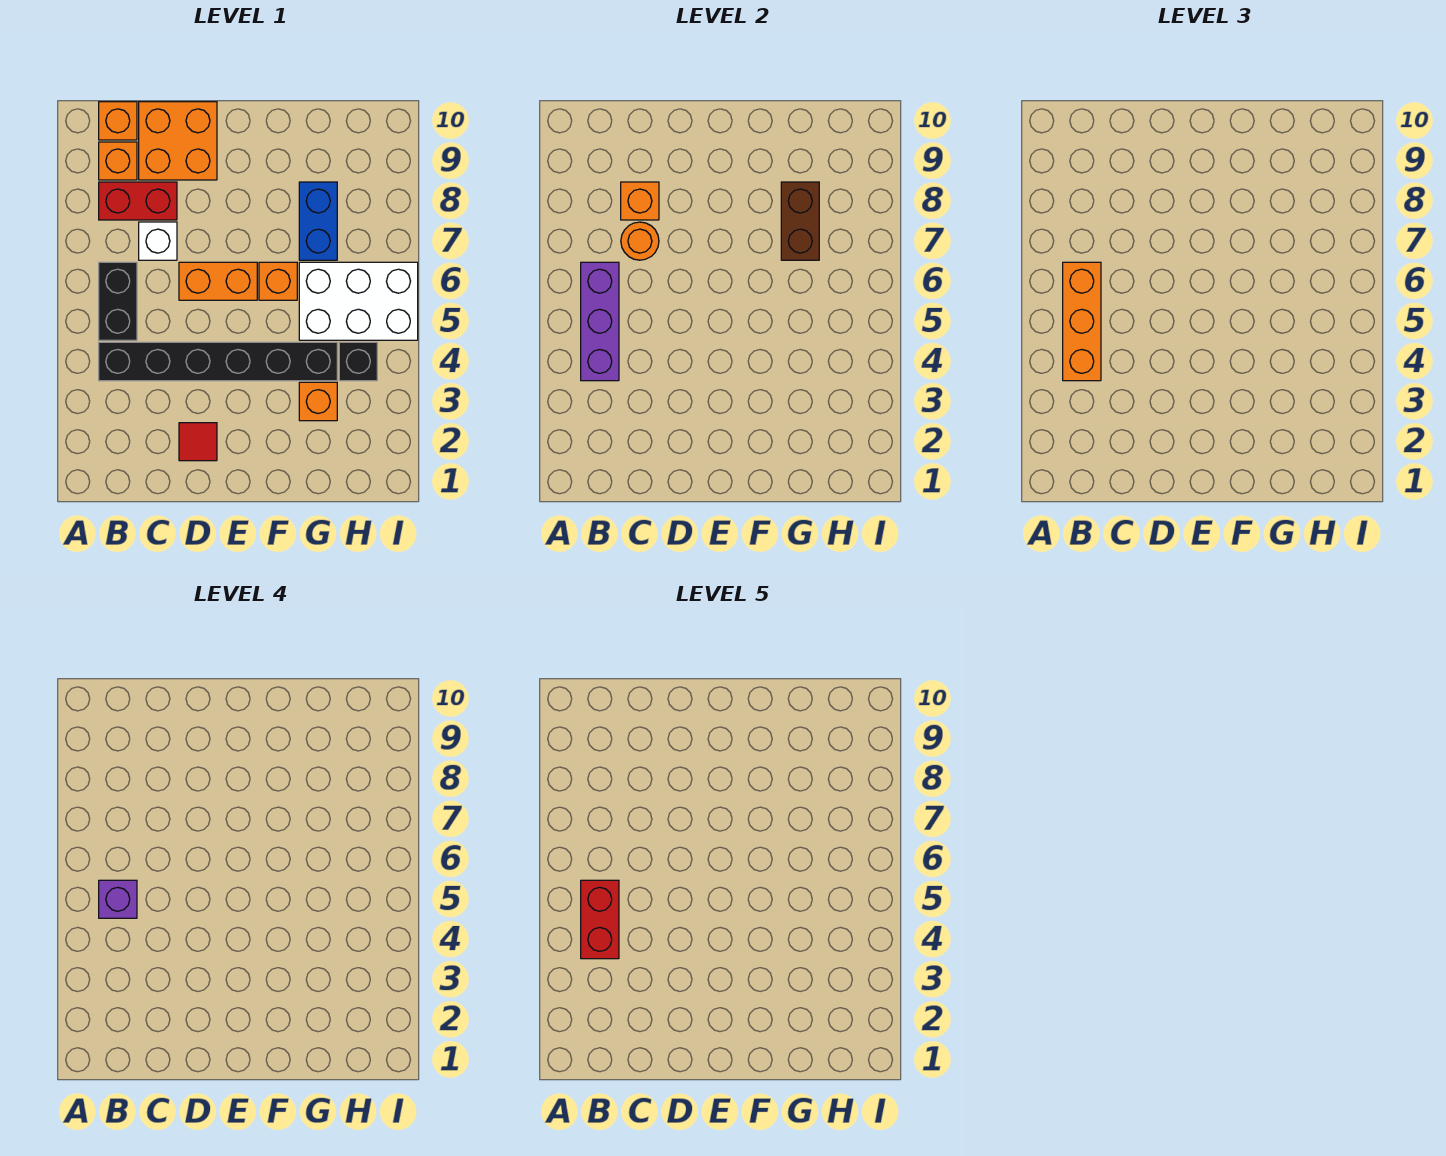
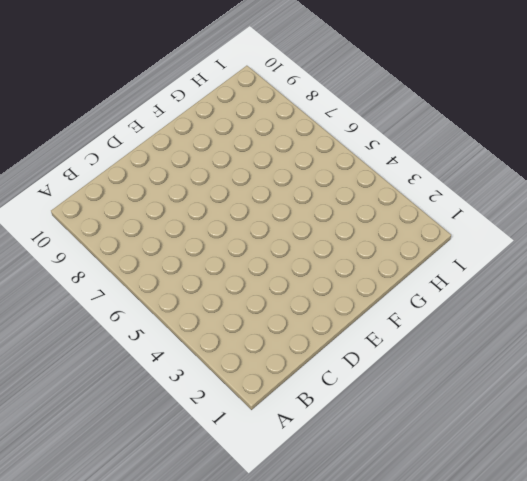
none -> black 1x6 brick [99,342,337,381]
none -> black 1x2 brick [99,262,137,340]
none -> red 1x2 brick [99,182,177,220]

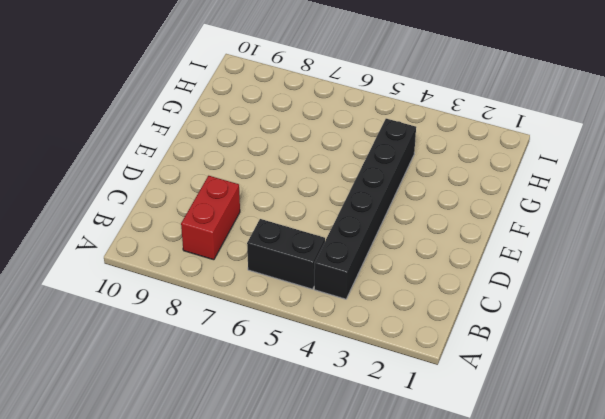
none -> orange 1x1 brick [99,142,137,180]
none -> orange 1x1 brick [99,102,137,140]
none -> white 1x1 brick [139,222,177,260]

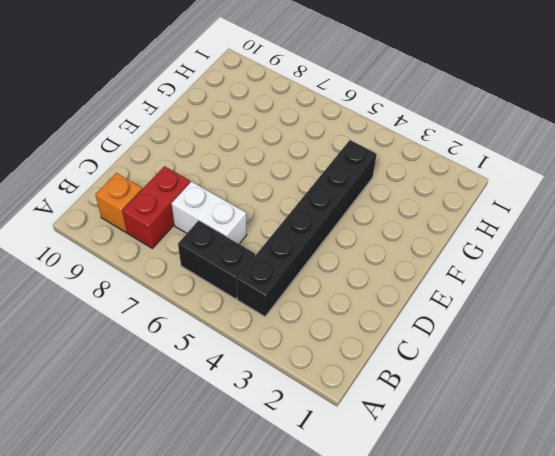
white 1x2 brick [172,182,247,244] -> white 1x1 brick [139,222,177,260]
none -> orange 1x1 brick [99,102,137,140]
none -> orange 2x2 brick [139,102,217,180]
none -> red 1x1 tile [179,423,217,461]

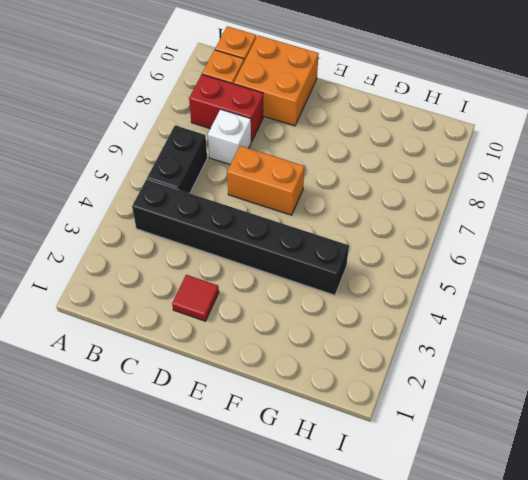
none -> orange 1x1 brick [259,262,297,300]
none -> orange 1x1 brick [299,382,337,421]
none -> white 2x3 brick [299,262,418,340]

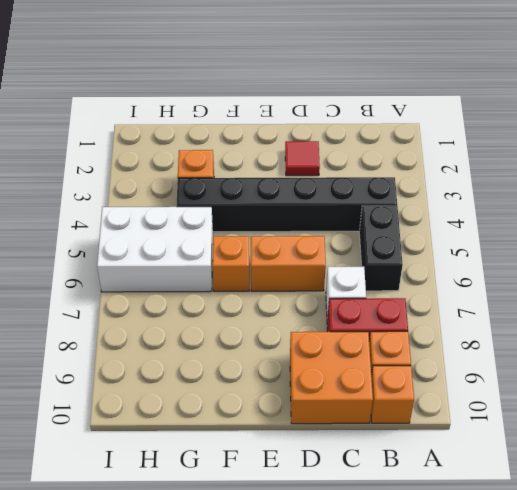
none -> blue 1x2 brick [299,182,337,260]
none -> black 1x1 brick [339,342,377,381]
none -> purple 1x3 brick [581,262,619,381]

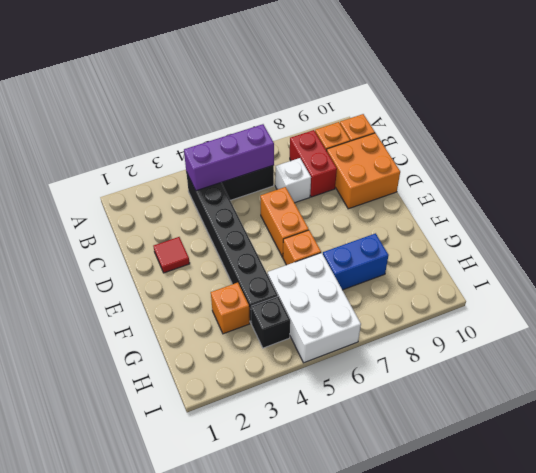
none -> orange 1x1 round brick [621,222,659,260]
none -> orange 1x1 brick [621,182,659,220]
none -> brown 1x2 brick [781,182,819,260]

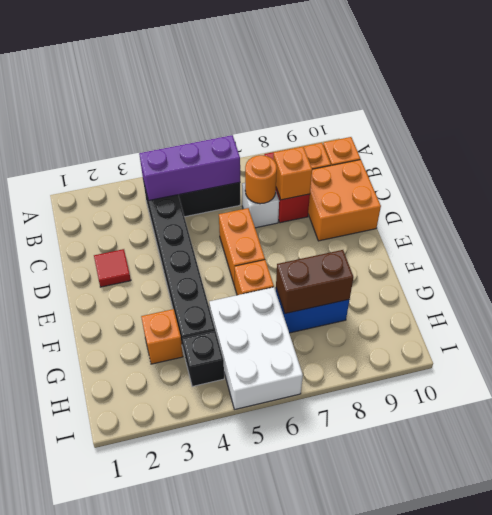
none -> orange 1x3 brick [1063,262,1101,381]
none -> purple 1x1 brick [99,880,137,918]
none -> red 1x2 brick [581,880,619,959]

